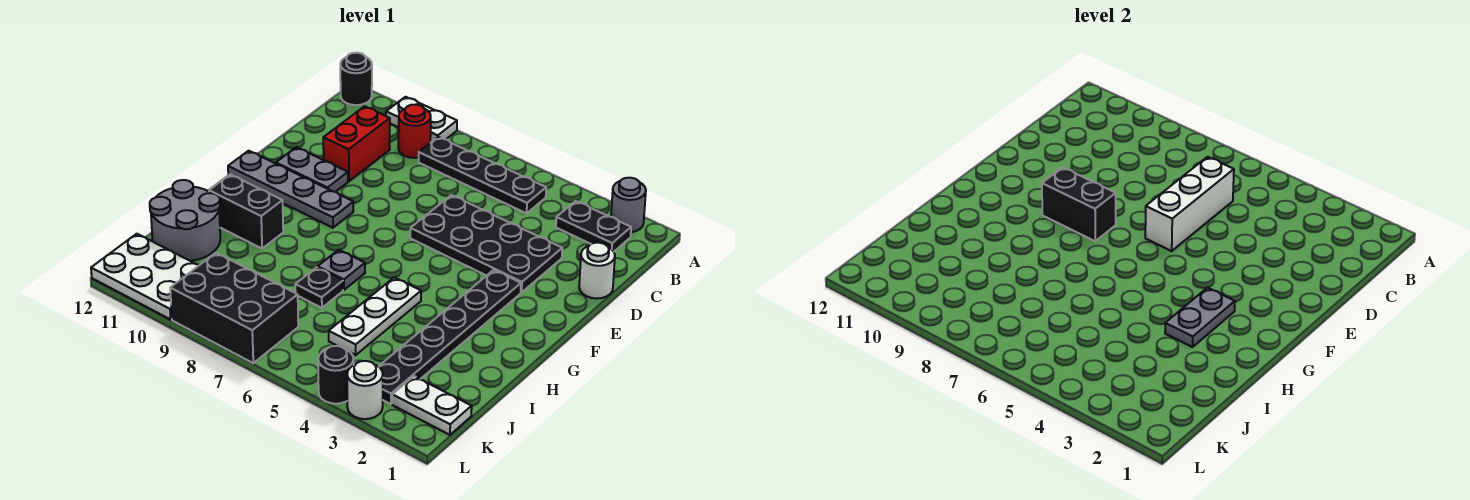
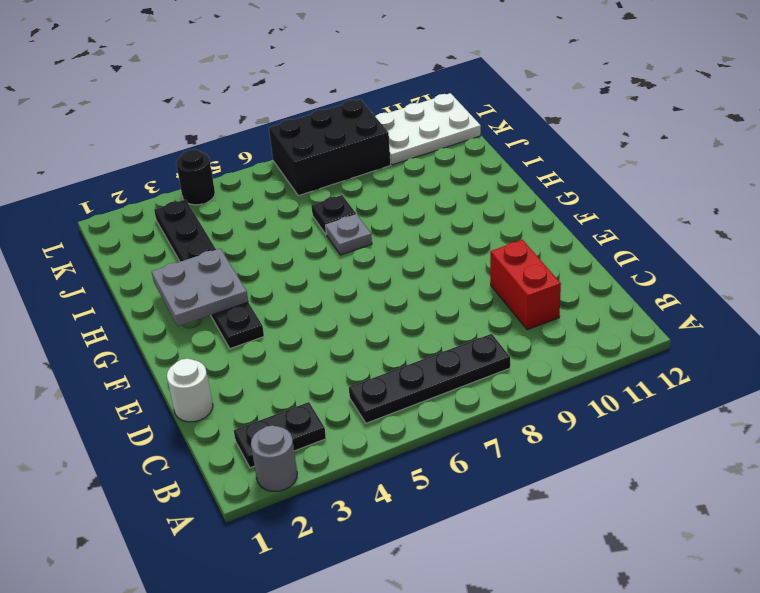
grey 2x2 plate [152,249,248,326] -> grey 1x2 plate [1165,288,1235,347]
none -> white 1x2 plate [386,97,457,143]
none -> black 1x1 round brick [340,53,372,105]
none -> red 1x1 round brick [398,105,431,158]

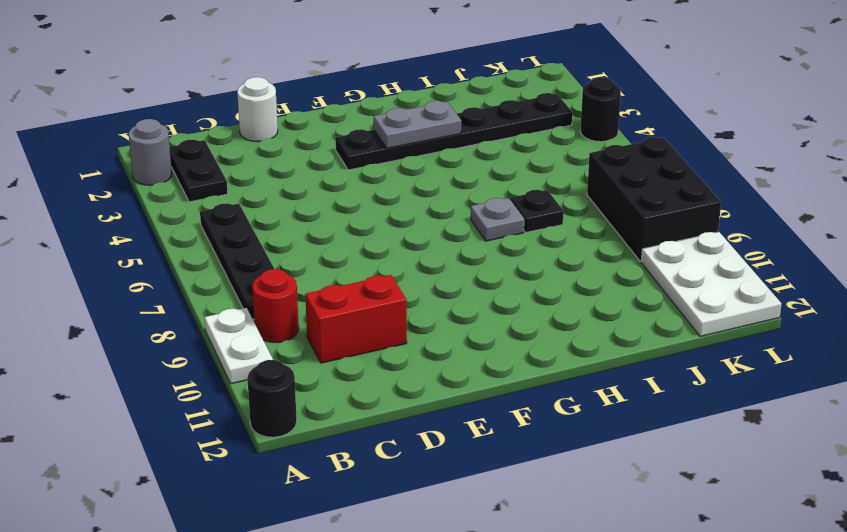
none -> black 2x4 plate [410,195,562,293]
none -> grey 1x2 plate [276,147,348,192]
none -> grey 1x4 plate [228,151,353,228]

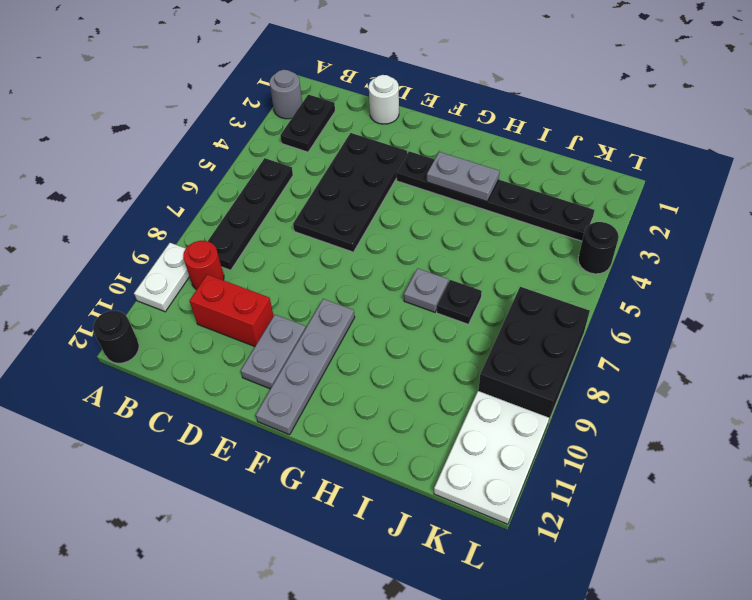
none -> white 1x3 plate [329,277,421,355]
none -> black 1x2 brick [209,174,283,249]
none -> grey 2x2 round brick [150,180,220,261]

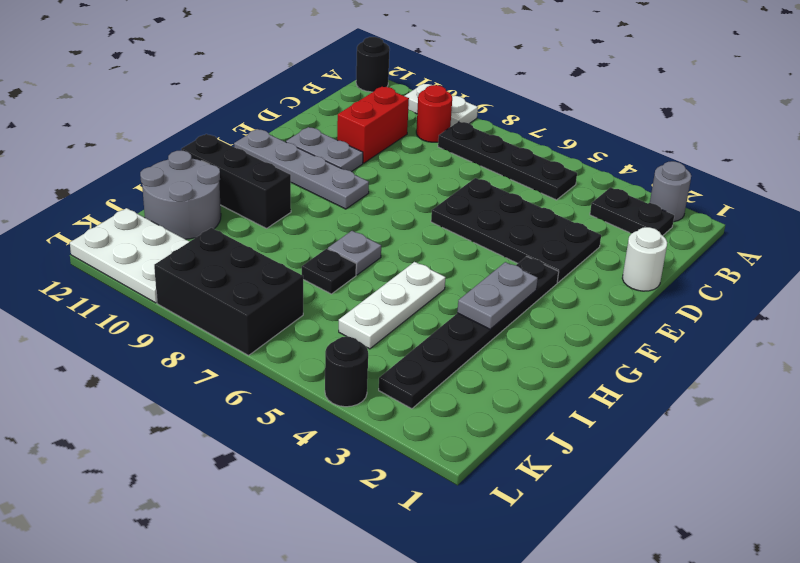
black 1x3 brick [181,134,291,228] -> black 1x2 brick [209,174,283,249]
none -> white 1x2 plate [392,376,472,435]
none -> white 1x1 round brick [347,361,383,419]
none -> white 1x3 brick [1145,157,1234,251]

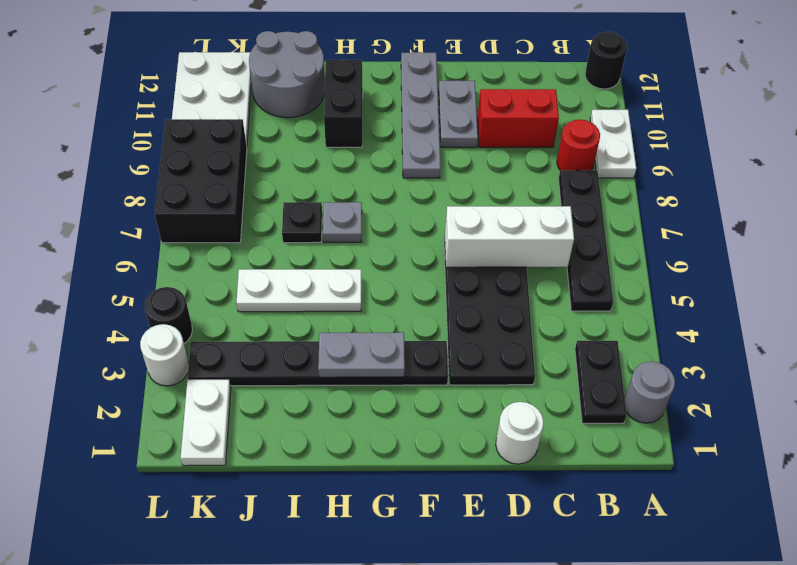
none -> black 1x2 brick [1042,167,1116,241]

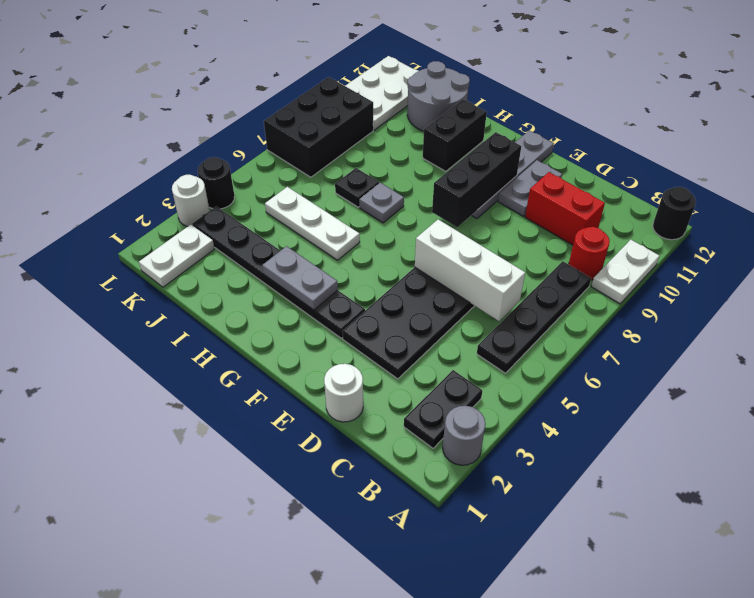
black 1x3 brick [432,132,521,227] -> black 1x2 brick [1042,167,1116,241]

